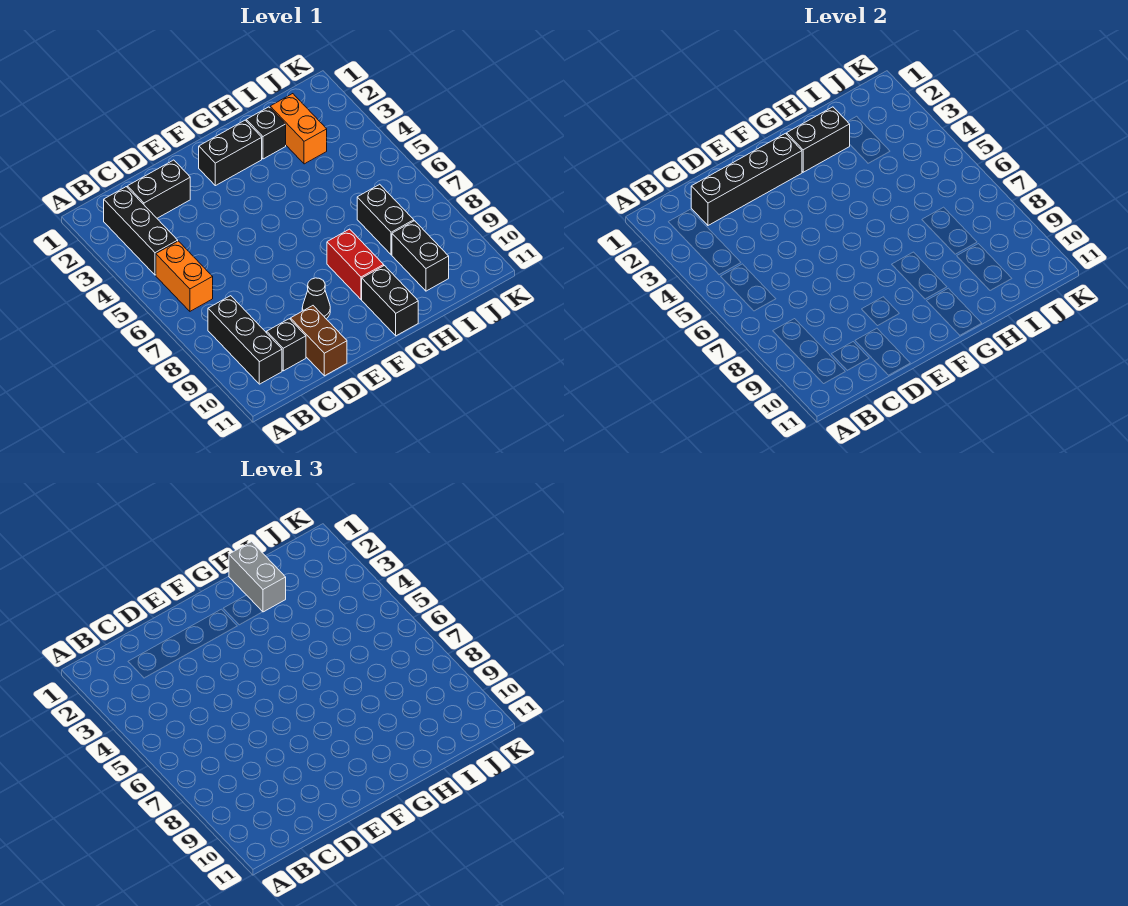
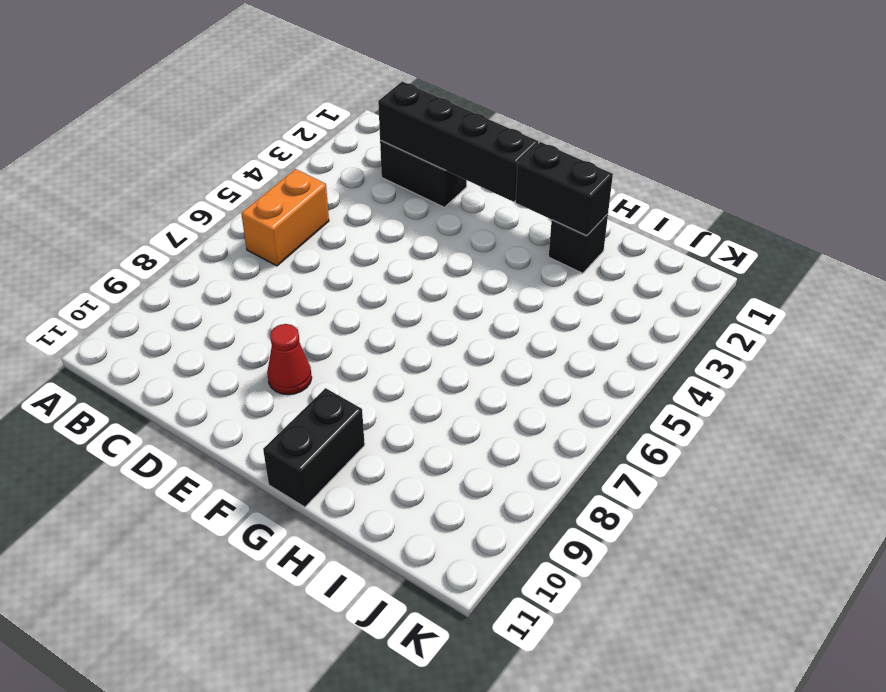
red 1x1 cone [267,324,312,395] -> black 1x1 cone [302,278,330,319]
none -> black 1x3 brick [104,187,178,275]
none -> black 1x3 brick [208,296,282,384]
none -> black 1x1 brick [267,319,306,371]

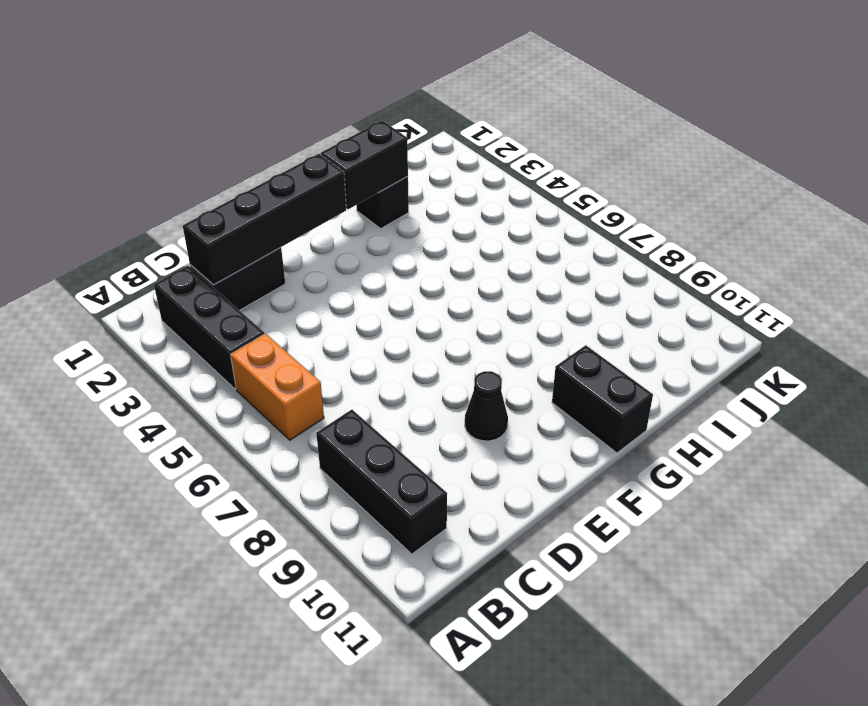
none -> black 1x1 brick [267,319,306,371]
none -> brown 1x2 brick [290,306,347,376]
none -> black 1x2 brick [199,120,262,186]

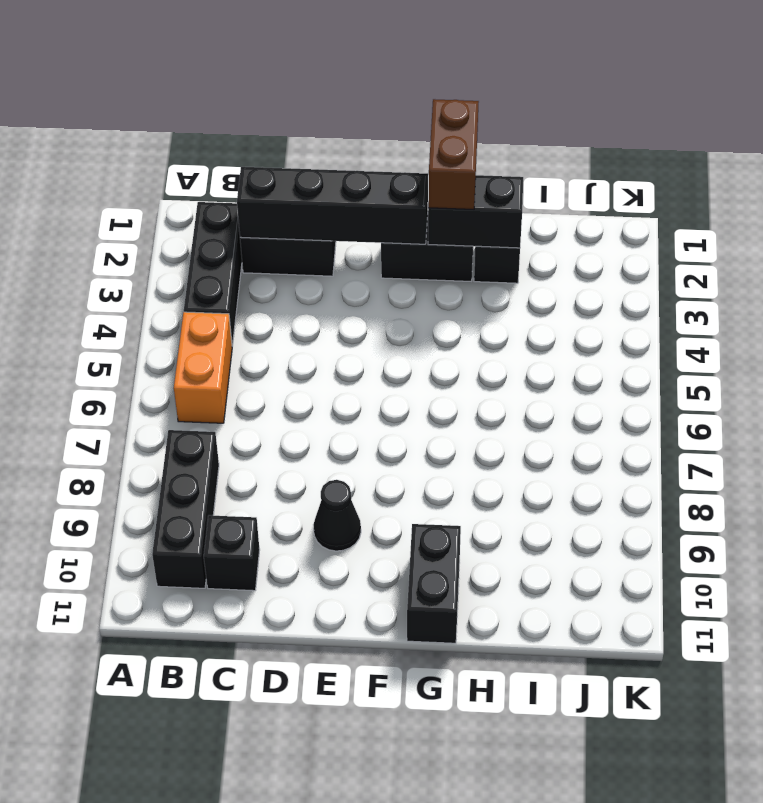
brown 1x2 brick [428,99,479,209] -> brown 1x2 brick moved to [290,306,347,376]
none -> red 1x2 brick [327,229,384,299]
none -> orange 1x2 brick [270,94,327,164]
none -> black 1x2 brick [357,184,414,255]

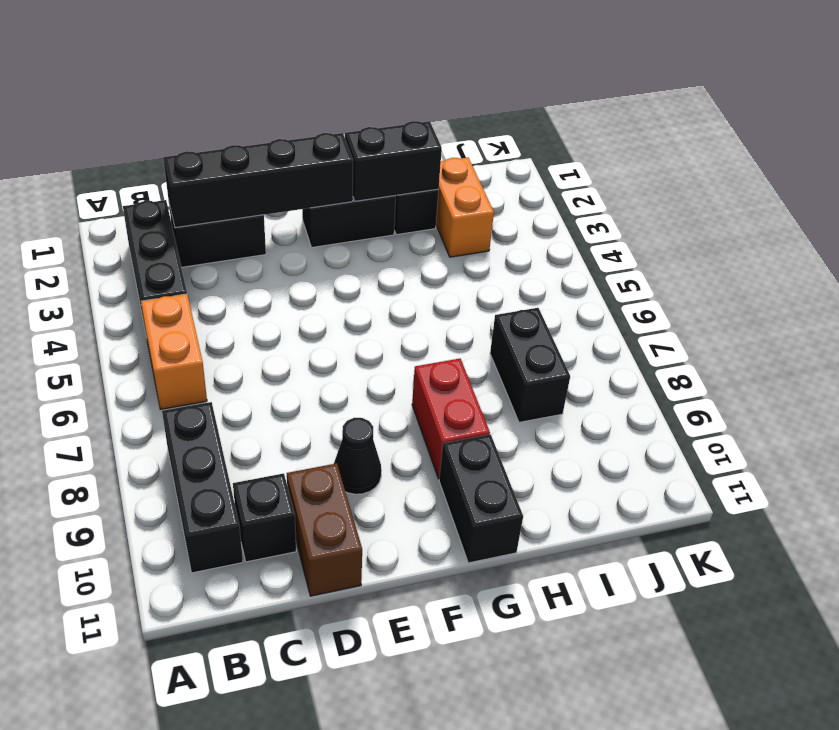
none -> black 1x2 brick [392,221,449,291]
none -> grey 1x2 brick [229,542,286,612]

